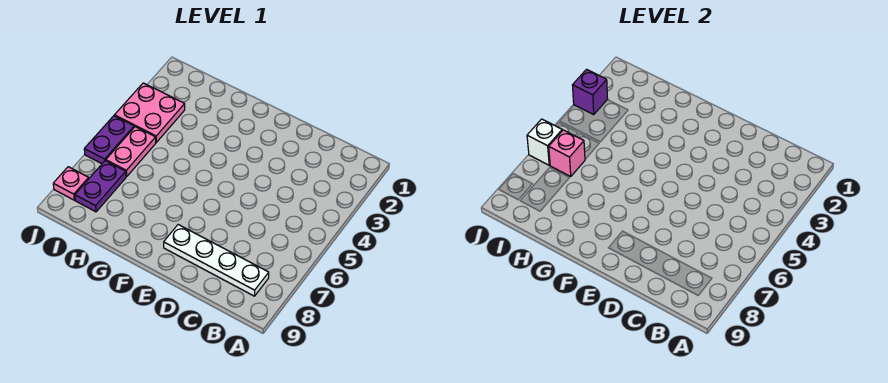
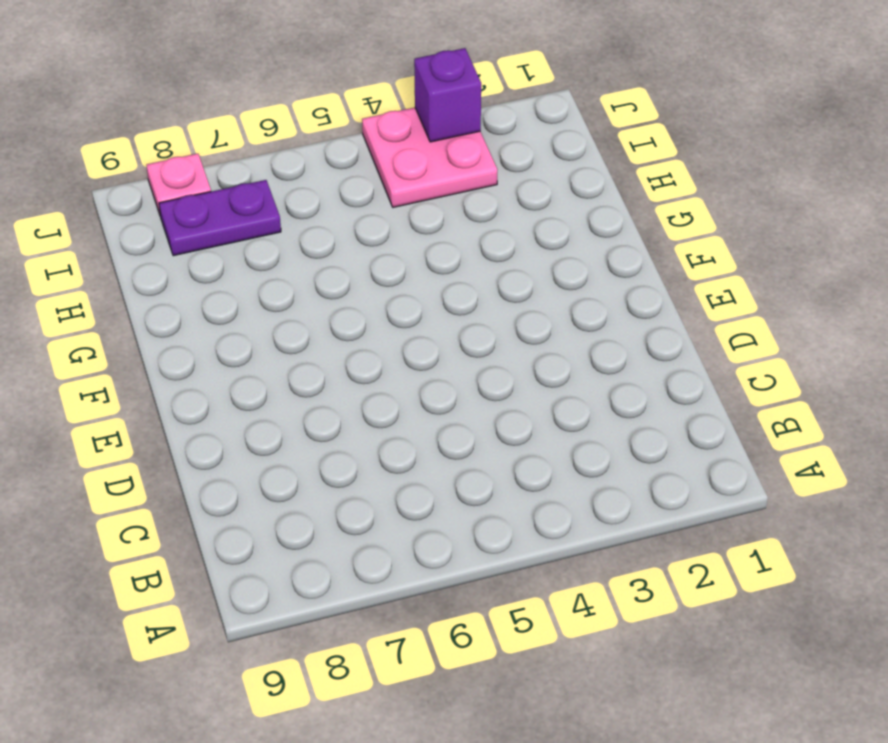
none -> white 1x4 plate [164,225,269,296]
none -> pink 1x2 plate [106,127,156,176]

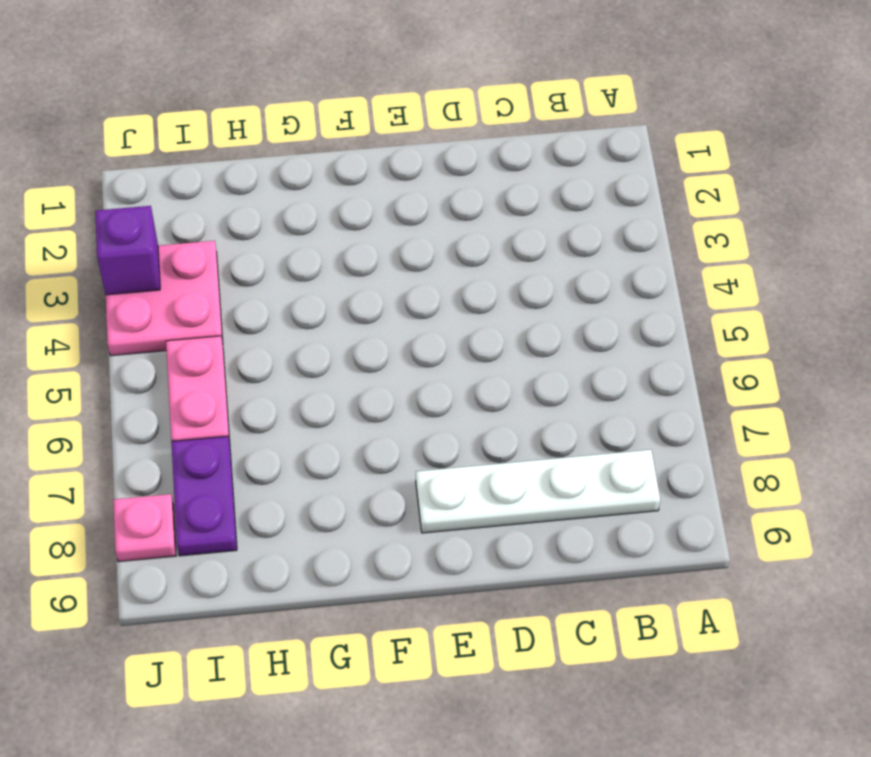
none -> purple 1x2 plate [84,116,134,164]
none -> pink 1x1 brick [549,130,585,176]

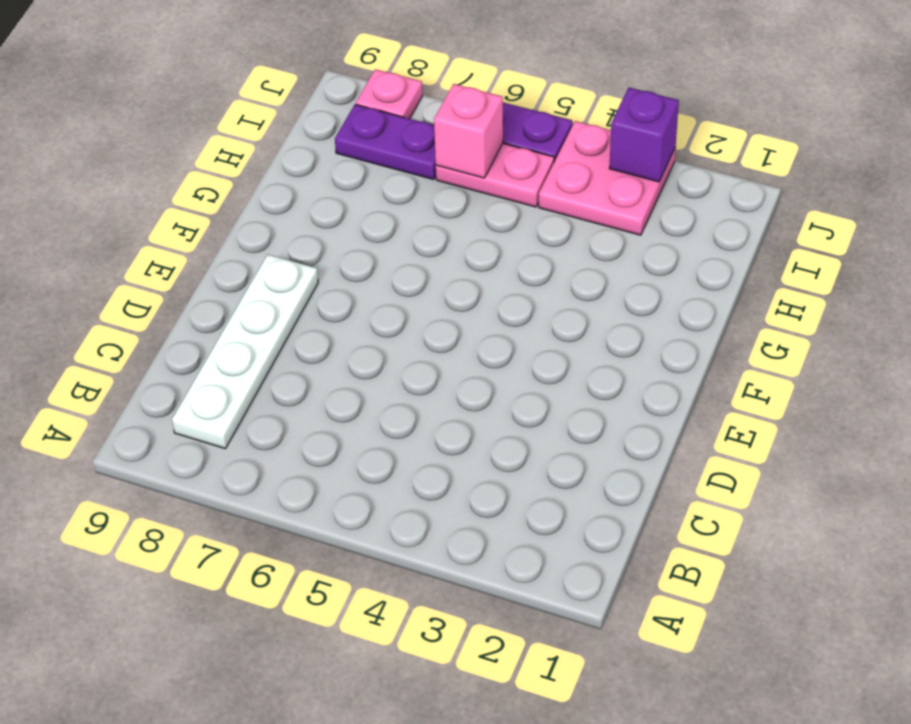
none -> white 1x1 brick [527,119,562,165]

